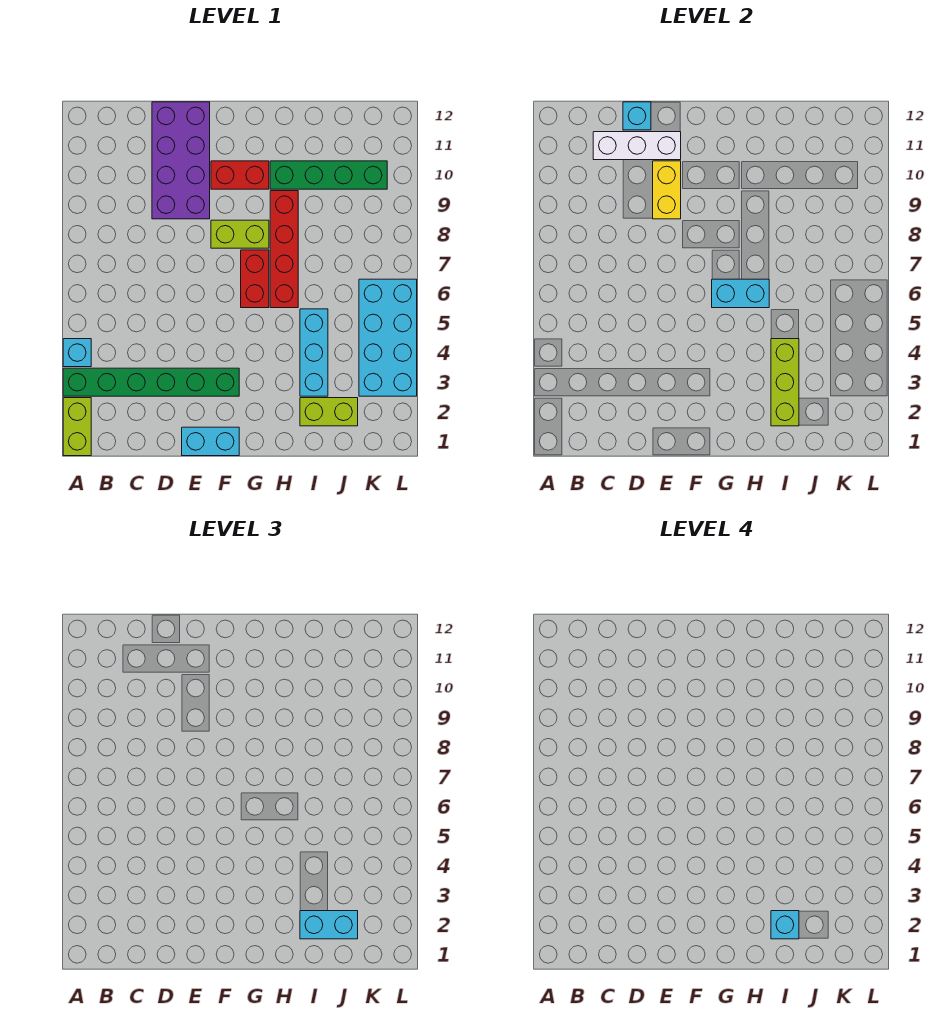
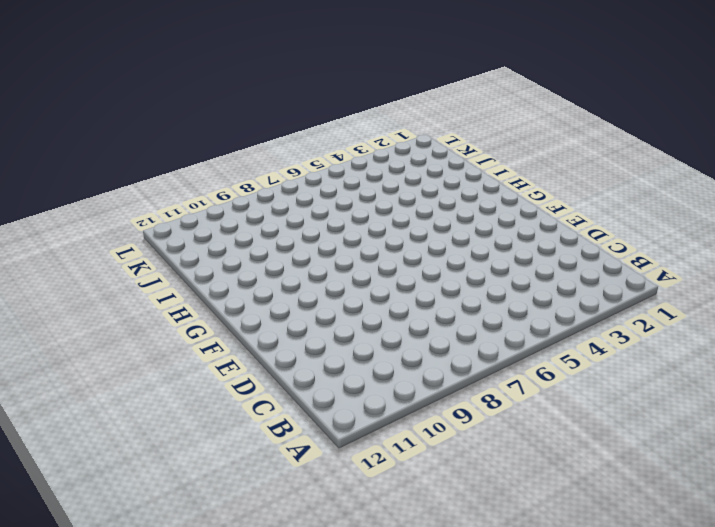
none -> lime 1x2 brick [63,398,91,456]
none -> green 1x6 brick [63,368,239,396]
none -> cyan 1x1 brick [63,339,91,367]

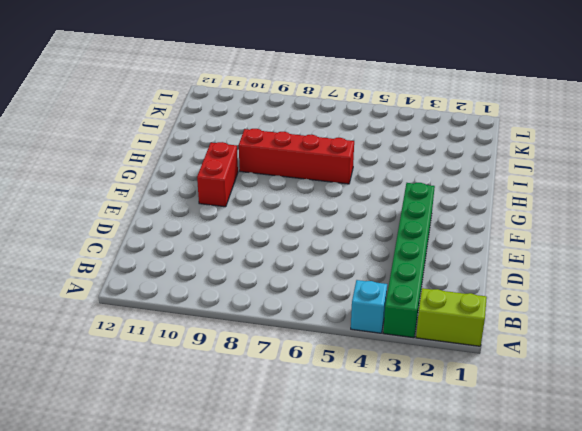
none -> purple 2x4 brick [152,102,210,219]
none -> cyan 1x2 brick [182,427,239,456]
none -> lime 1x2 brick [211,220,269,248]

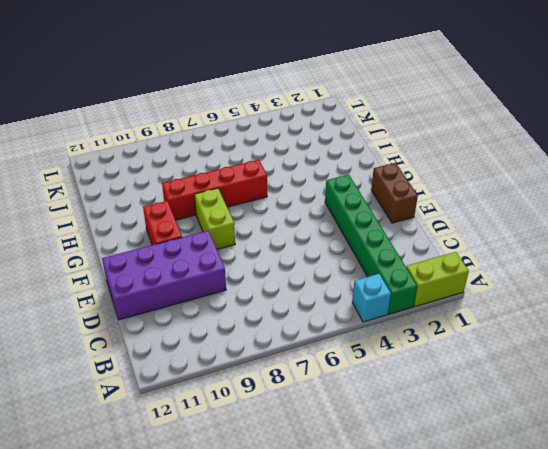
brown 1x2 brick [371,163,418,223] -> cyan 1x2 brick [182,427,239,456]
none -> red 1x2 brick [241,250,269,308]
none -> green 1x4 brick [270,161,387,189]
none -> lime 1x2 brick [300,398,358,426]

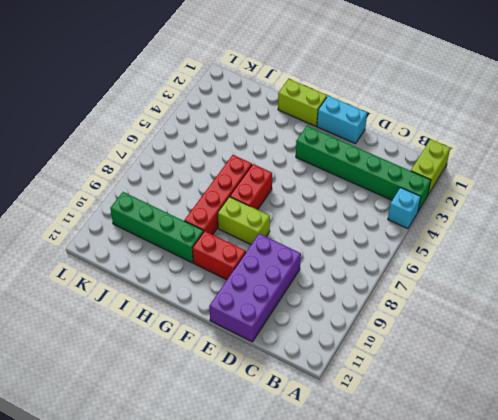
lime 1x2 brick [278,79,327,126] -> lime 1x2 brick moved to [300,398,358,426]
none -> cyan 1x3 brick [300,309,328,396]
none -> cyan 2x4 brick [359,279,417,396]
none -> white 1x3 brick [593,132,681,160]

